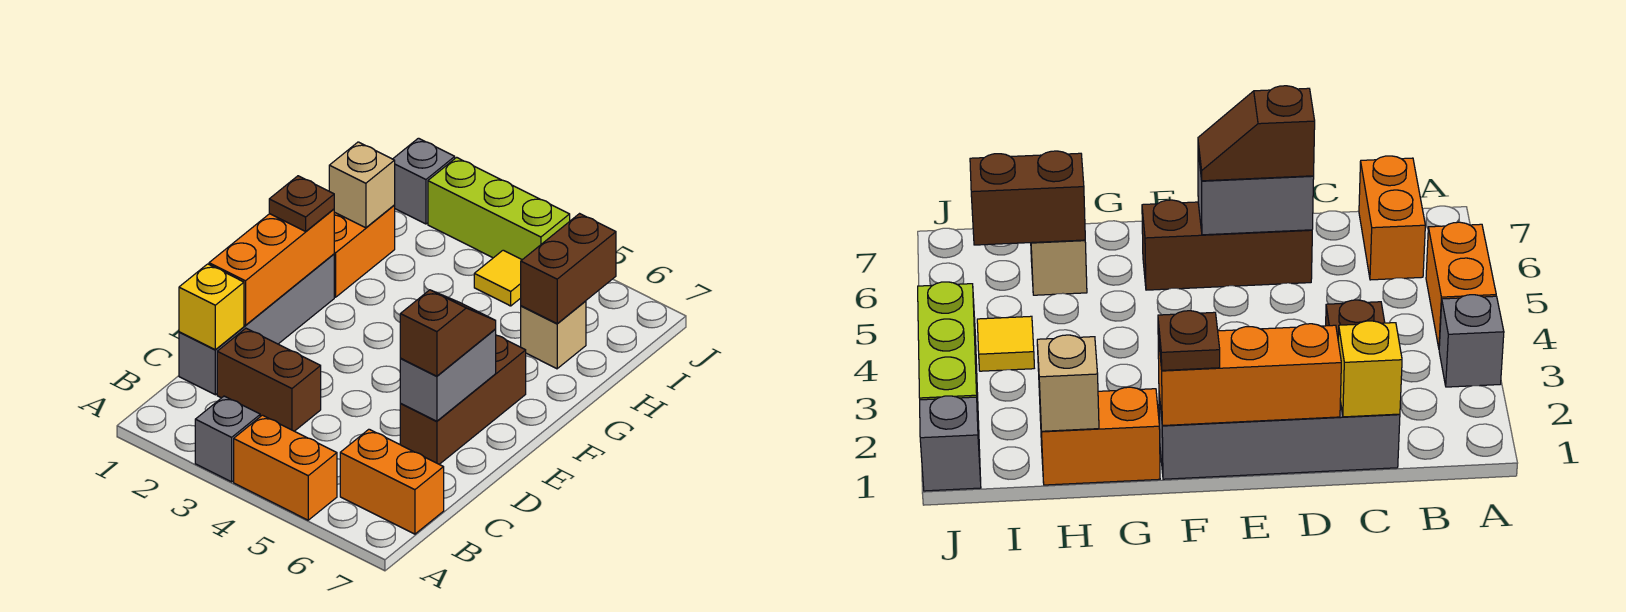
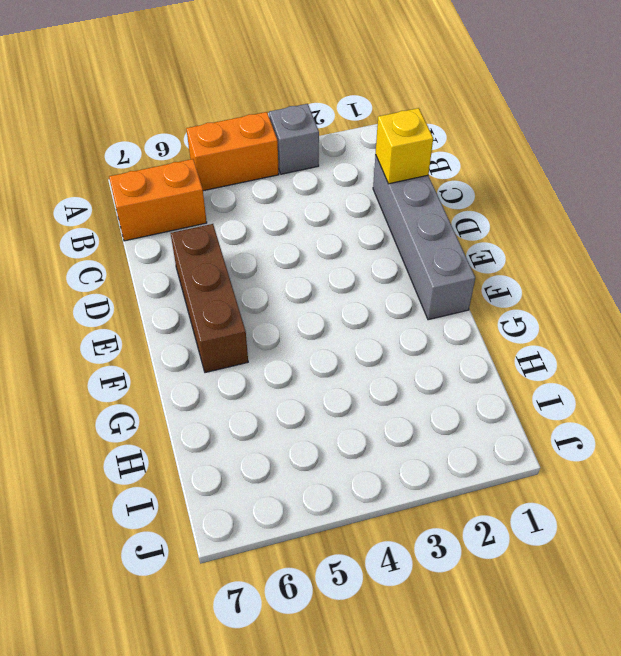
none -> brown 1x2 brick [217,328,321,431]
none -> orange 1x2 brick [334,206,395,297]
none -> tan 1x1 brick [521,301,586,369]

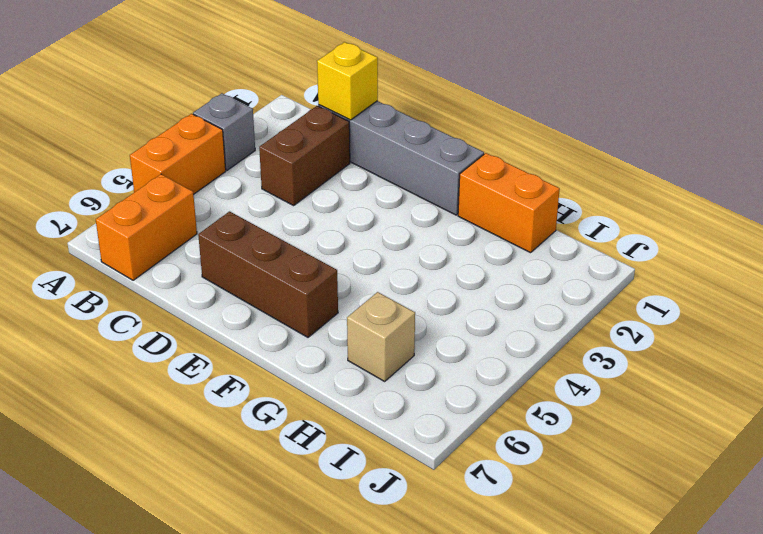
none -> yellow 1x1 tile [474,250,522,306]
none -> grey 1x1 brick [393,138,455,224]
none -> lime 1x3 brick [428,157,570,260]

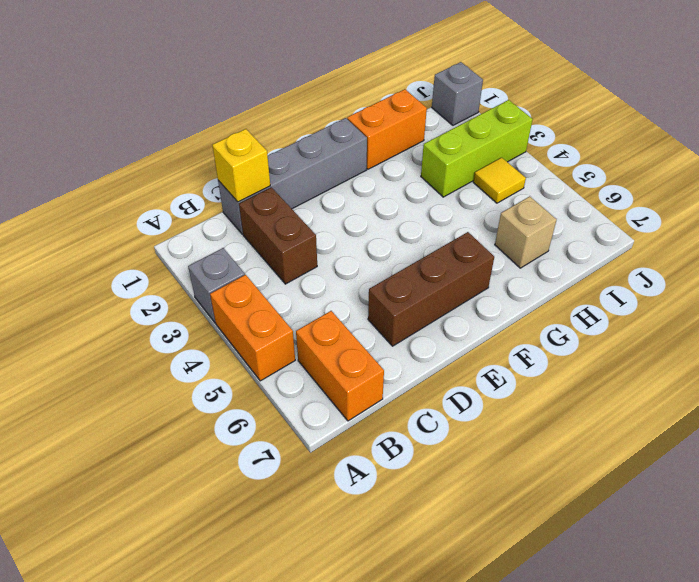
lime 1x3 brick [421,100,533,197] -> lime 1x3 brick turned to [428,157,570,260]
none -> orange 1x3 brick [209,209,334,325]
none -> grey 1x2 brick [400,330,496,421]
none -> tan 1x1 brick [329,142,395,228]

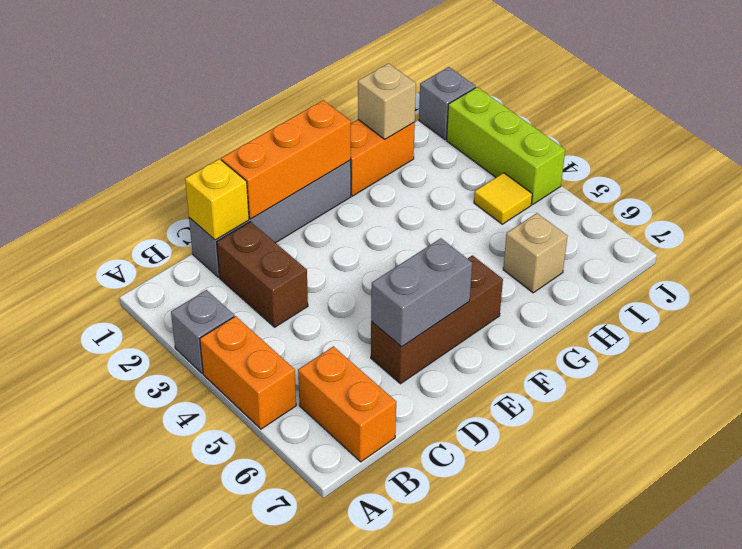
none -> brown 1x2 brick [521,214,616,324]
none -> brown 1x2 slope [400,290,496,376]
none -> brown 1x1 plate [269,176,334,231]

